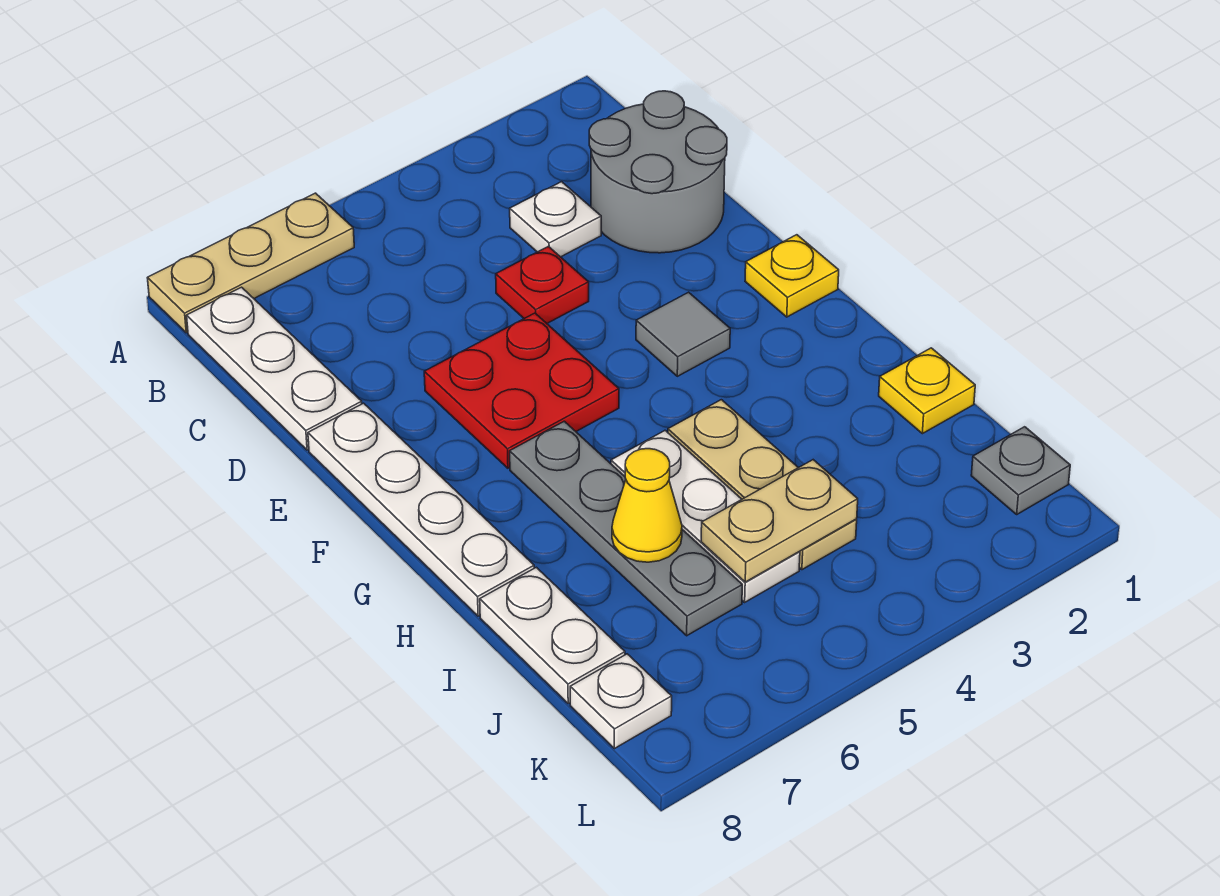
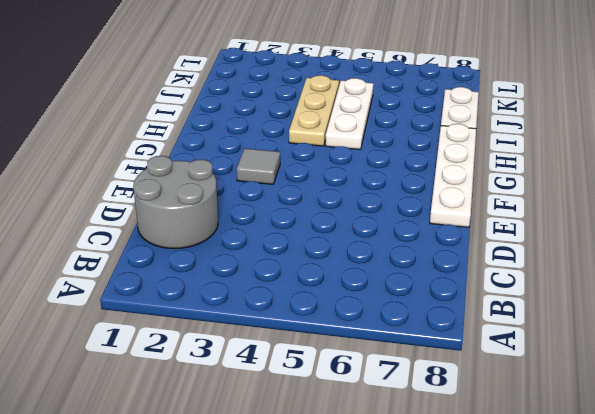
none -> tan 1x3 plate [148,193,354,333]
none -> white 1x3 plate [187,287,362,450]
none -> white 1x1 plate [510,182,601,257]

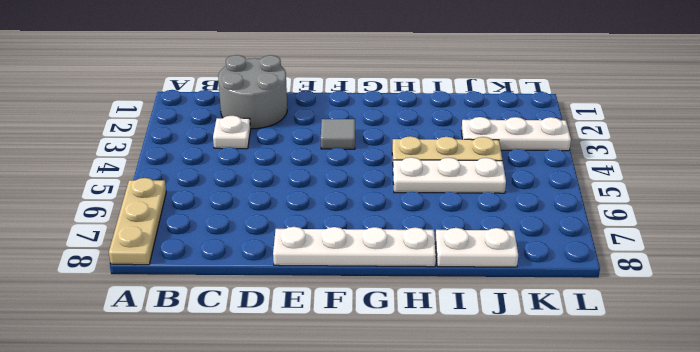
white 1x3 plate [461,117,571,151] -> white 1x3 plate moved to [187,287,362,450]
none -> red 1x1 plate [496,246,589,323]
none -> red 2x2 plate [424,313,619,468]
none -> yellow 1x1 plate [745,235,839,317]

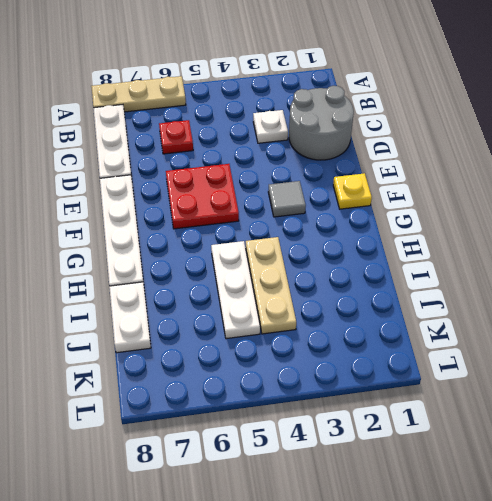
red 1x1 plate [159,120,193,154] -> red 1x1 plate moved to [496,246,589,323]
none -> grey 1x4 plate [510,421,742,636]
none -> yellow 1x1 plate [879,348,975,434]
none -> grey 1x1 plate [971,427,1070,514]

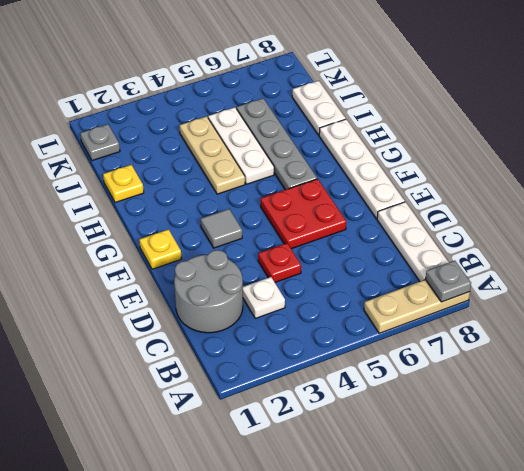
grey 1x1 plate [425,261,471,302] -> none
none -> white 1x1 plate [570,654,672,749]
none -> yellow 1x1 cone [612,449,682,562]
none -> tan 1x2 plate [701,460,858,582]

